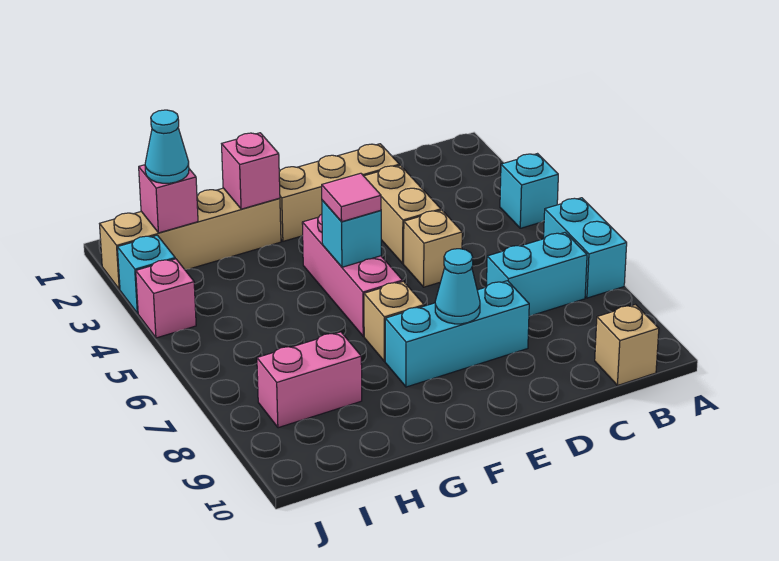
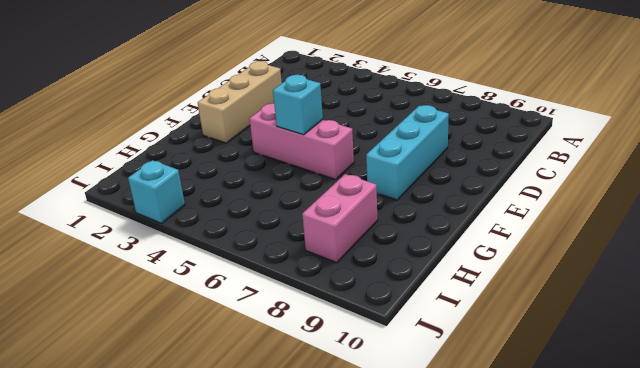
none -> cyan 1x1 brick [500,154,558,228]
none -> cyan 1x2 brick [544,198,627,298]
none -> cyan 1x2 brick [487,233,587,316]

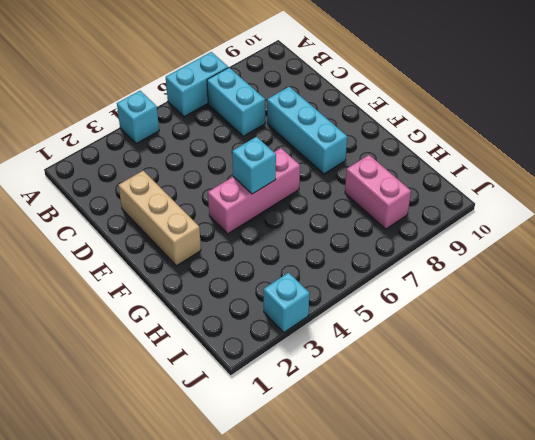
none -> tan 1x1 brick [595,305,659,385]
none -> tan 1x2 brick [364,165,441,264]
none -> tan 1x1 brick [404,210,462,287]

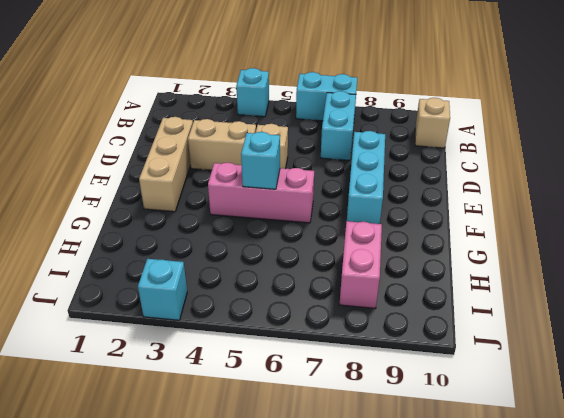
none -> tan 1x1 brick [364,281,424,361]
none -> tan 1x4 brick [100,188,281,289]
none -> pink 1x1 brick [136,259,196,338]

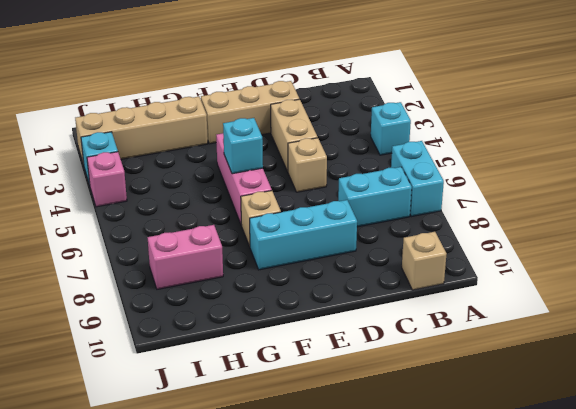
none -> cyan 1x1 cone [435,249,480,324]
none -> pink 1x1 brick [222,133,280,209]
none -> pink 1x1 brick [139,165,198,233]

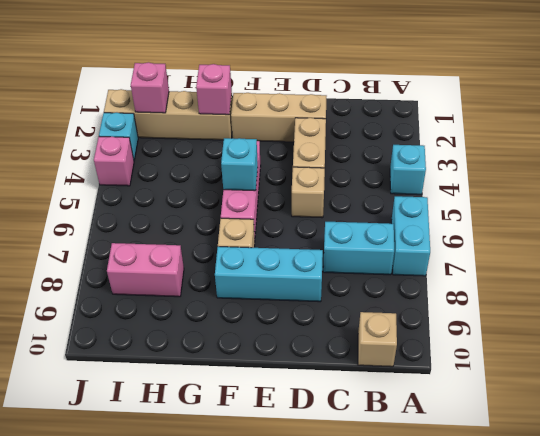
none -> cyan 1x1 cone [435,249,480,324]
none -> pink 1x1 tile [322,173,381,222]
none -> cyan 1x1 cone [145,110,189,183]

